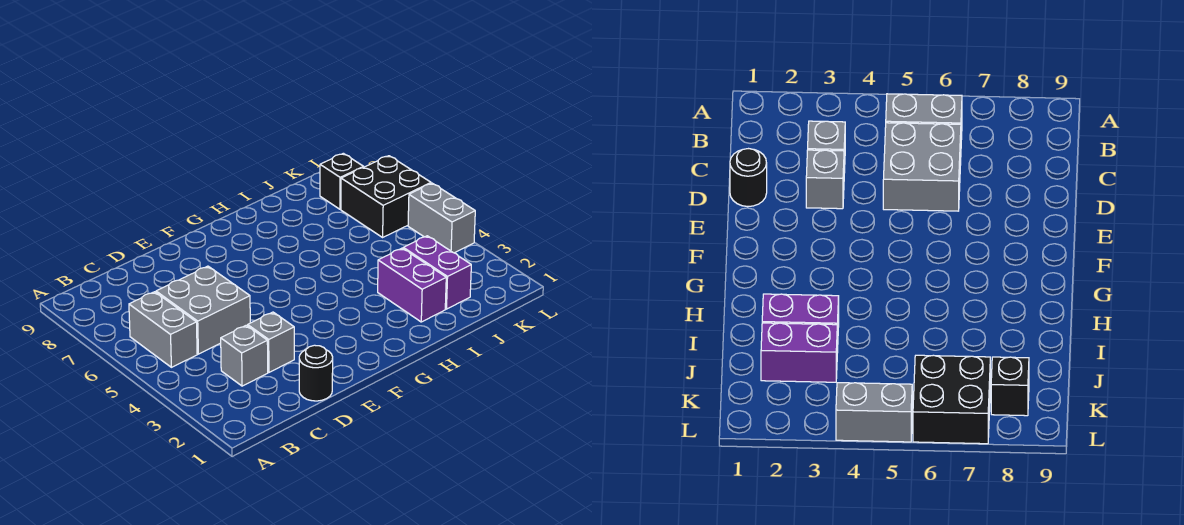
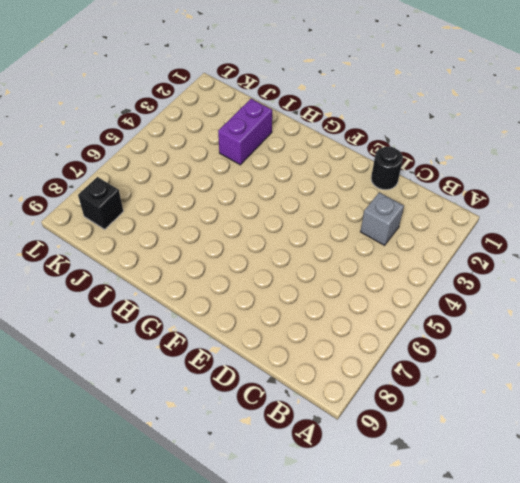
none -> grey 1x2 brick [129,292,197,367]
none -> grey 2x2 brick [156,266,250,354]

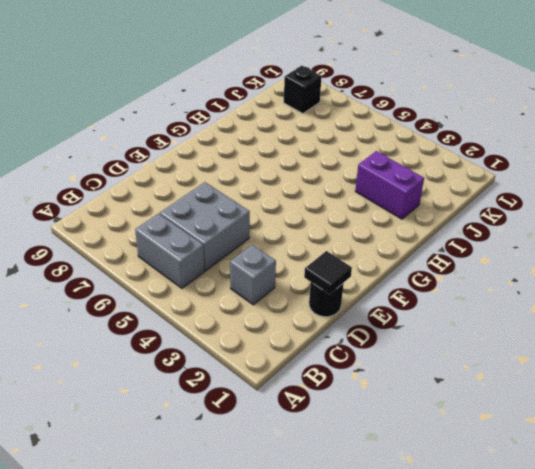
black 1x1 tile [304,251,352,294] -> none
none -> grey 1x1 brick [248,312,294,372]
none -> purple 1x2 brick [403,236,471,309]

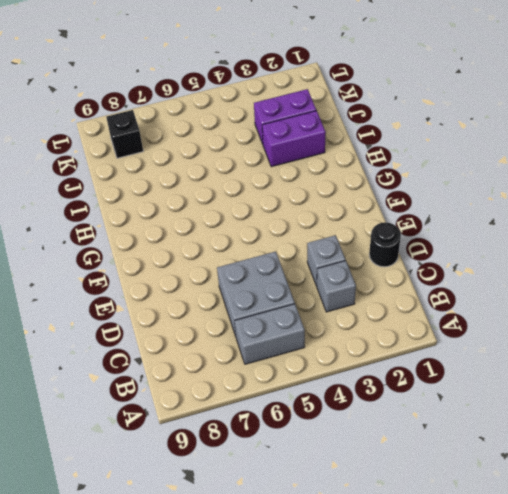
none -> black 2x2 brick [341,156,431,237]
none -> grey 1x2 brick [408,183,475,253]

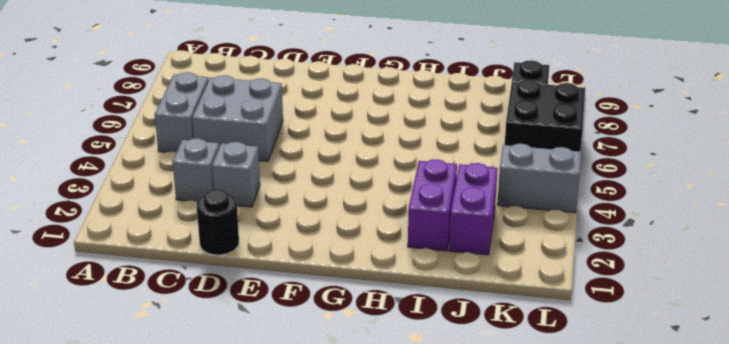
grey 1x2 brick [497,144,581,213] -> grey 1x2 brick turned to [408,183,475,253]

